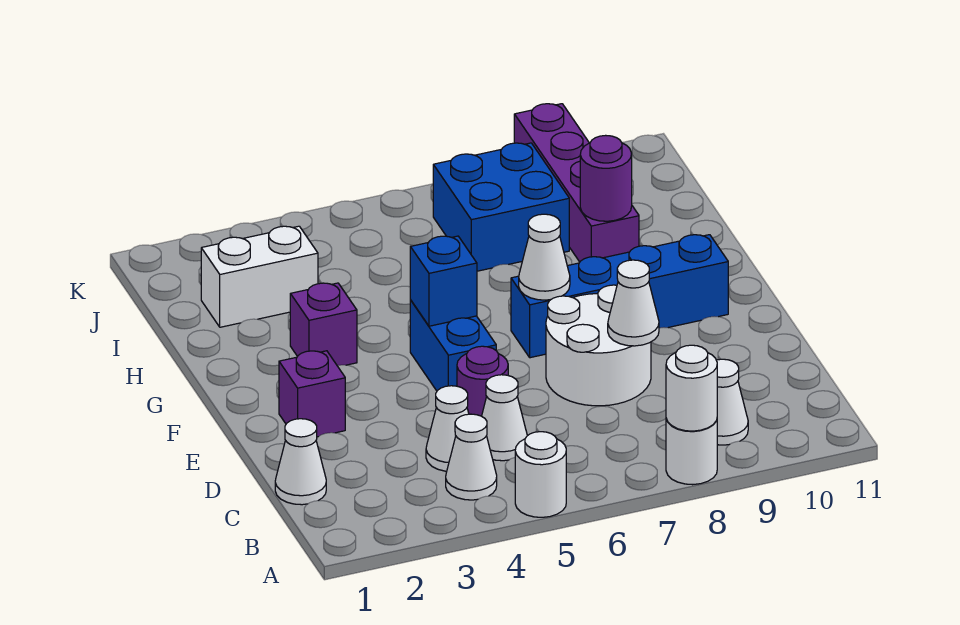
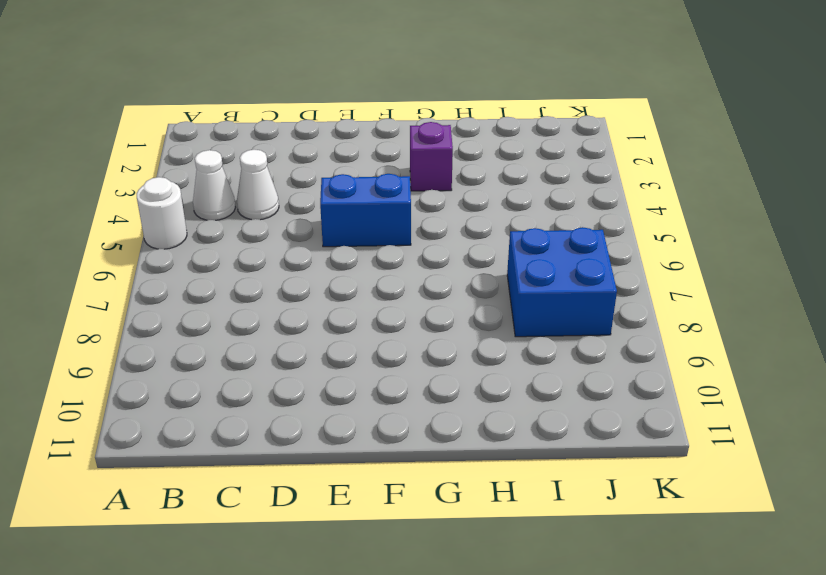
none -> white 1x1 round brick [666,419,717,485]
none -> white 1x1 cone [716,359,748,445]
none -> white 1x1 cone [275,419,326,505]

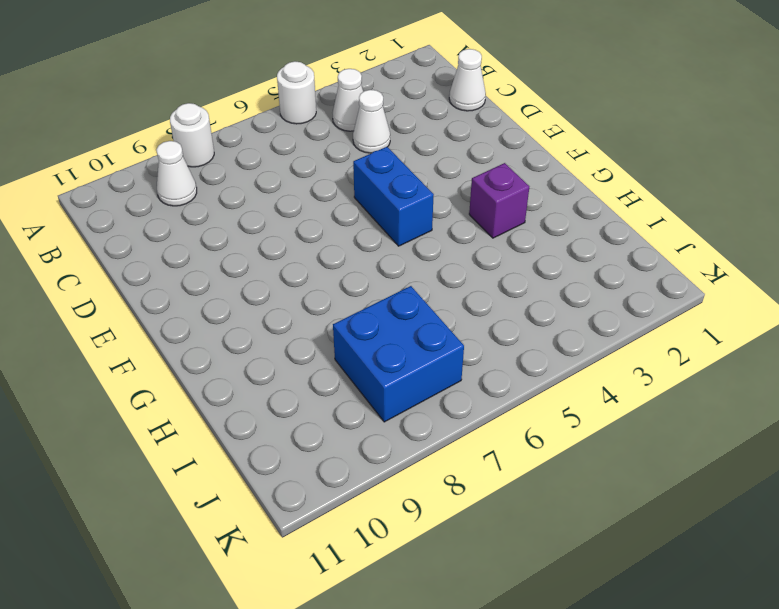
none -> white 1x1 cone [482,375,527,461]
none -> purple 1x1 round brick [457,346,508,416]
none -> white 2x2 round brick [546,285,651,406]

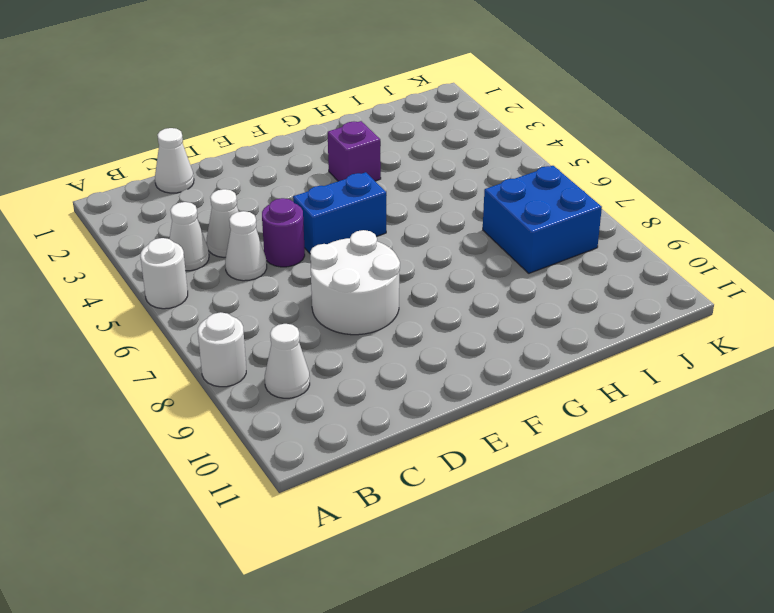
none -> purple 1x1 brick [279,351,345,437]
none -> blue 1x4 brick [511,235,728,358]
none -> purple 1x4 brick [514,104,639,262]

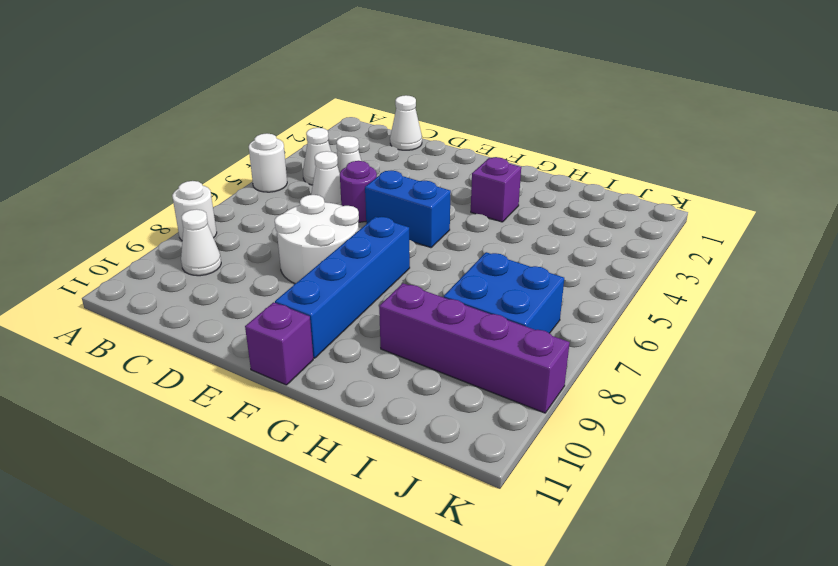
purple 1x1 brick [245,302,313,385] -> purple 1x1 brick moved to [279,351,345,437]
none -> white 1x2 brick [201,226,318,327]
none -> white 1x1 round brick [666,345,717,431]
none -> white 1x1 cone [608,260,659,346]

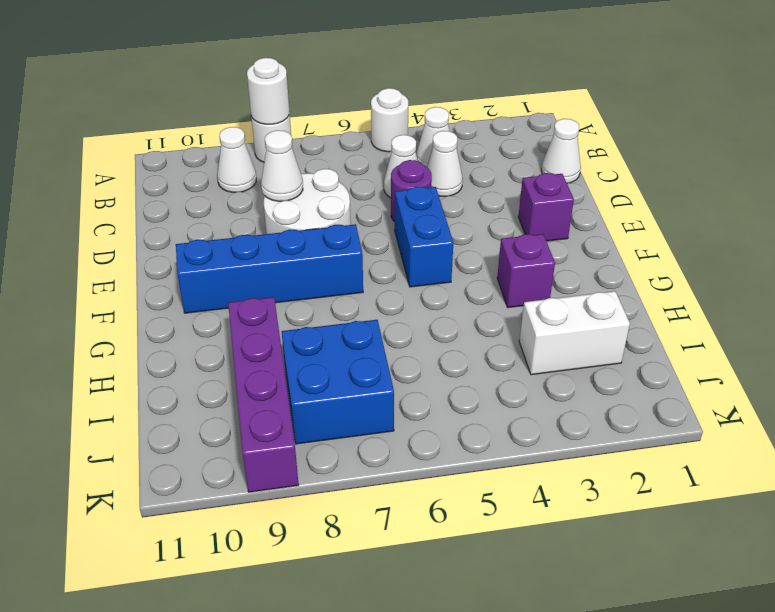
none -> blue 1x1 brick [410,236,477,326]
none -> white 1x1 cone [519,214,570,300]
none -> purple 1x1 round brick [580,135,632,221]

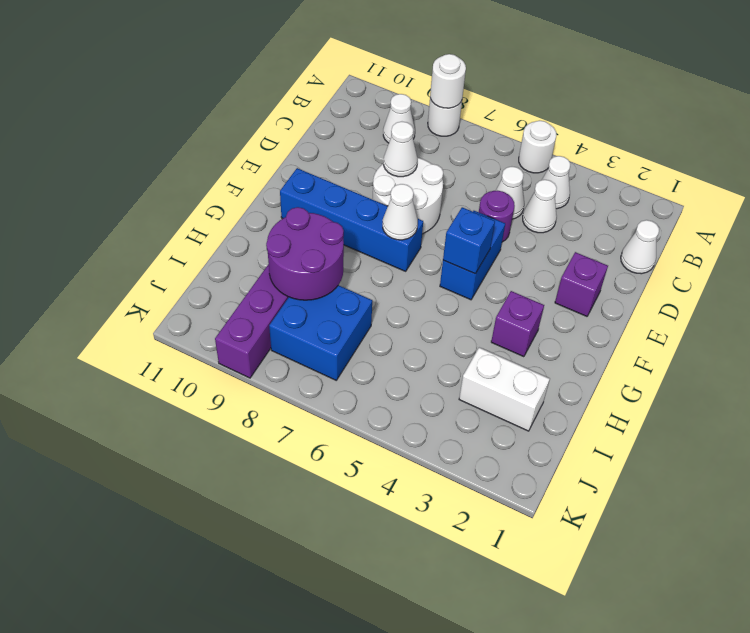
purple 2x2 round brick [266,207,344,300] -> purple 1x1 round brick [580,135,632,221]

